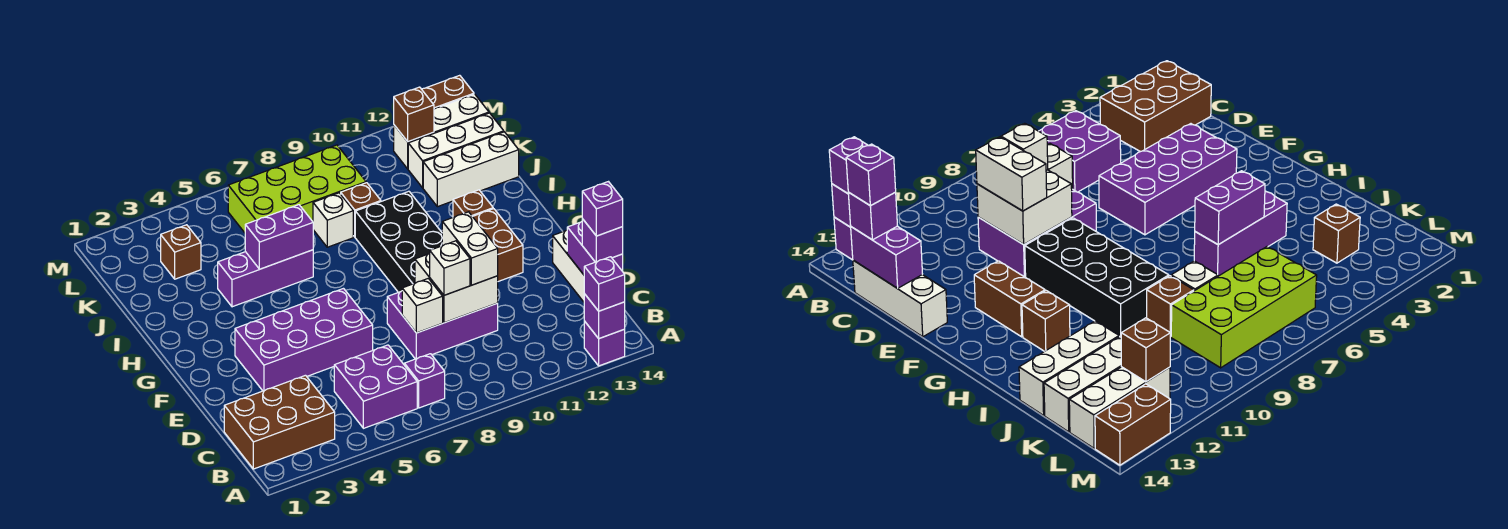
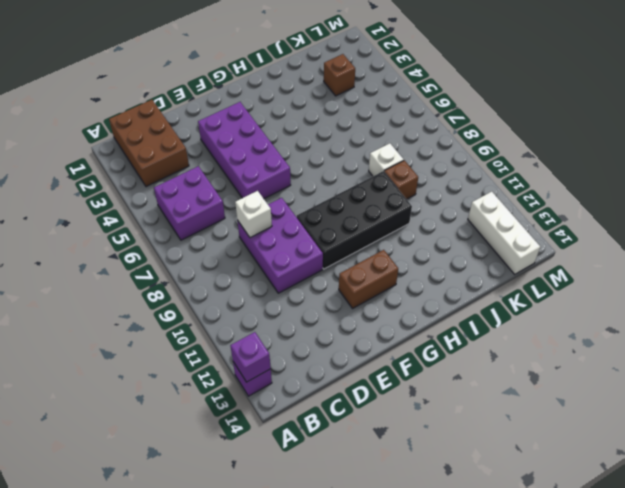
none -> purple 1x1 brick [404,354,445,408]
none -> white 1x3 brick [553,230,585,302]
none -> brown 1x1 brick [453,190,493,217]
none -> purple 1x3 brick [218,250,313,307]

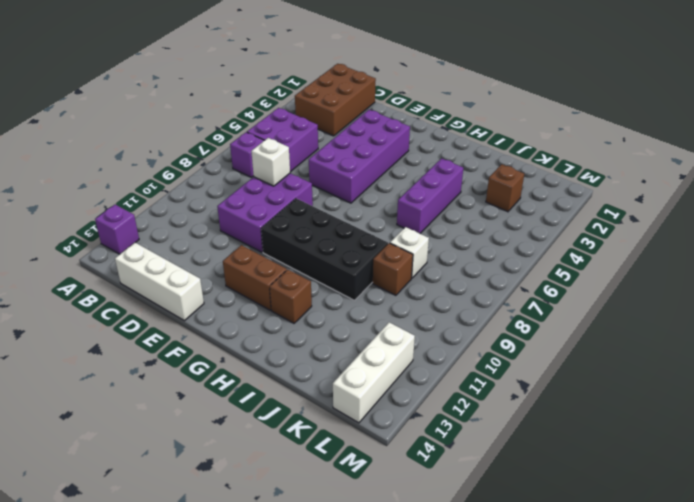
none -> white 1x3 brick [423,132,519,207]
none -> lime 2x4 brick [228,145,366,233]
none -> white 1x3 brick [408,113,504,188]
none -> brown 1x2 brick [422,75,474,109]

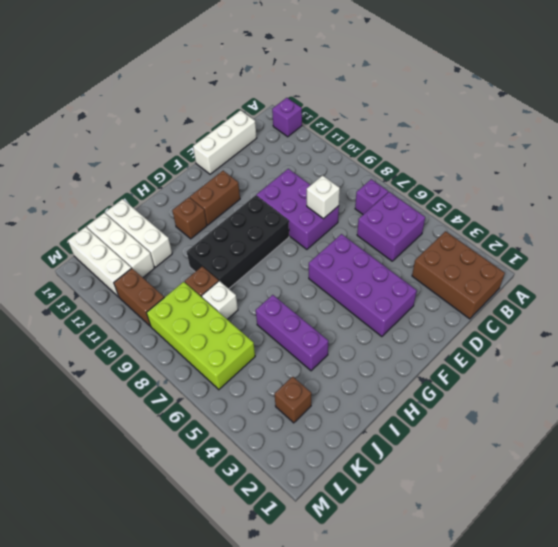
brown 1x2 brick [114,268,164,326] -> brown 1x2 brick moved to [422,75,474,109]
none -> purple 1x1 brick [584,294,625,338]
none -> purple 1x2 brick [567,222,623,275]
none -> white 2x2 brick [415,253,498,323]
none -> purple 1x2 brick [245,205,313,269]

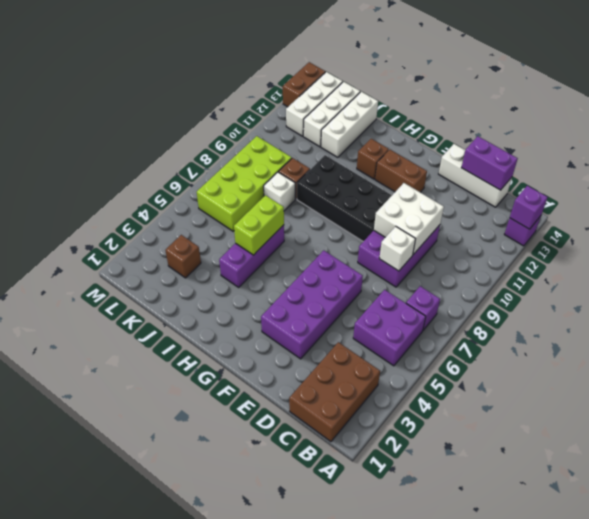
lime 1x2 brick [234,195,284,255] -> purple 1x2 brick [245,205,313,269]
none -> brown 1x1 brick [394,87,434,142]
none -> purple 1x1 brick [584,257,625,311]
none -> purple 1x1 brick [582,219,623,262]
none -> white 1x1 brick [430,241,470,295]

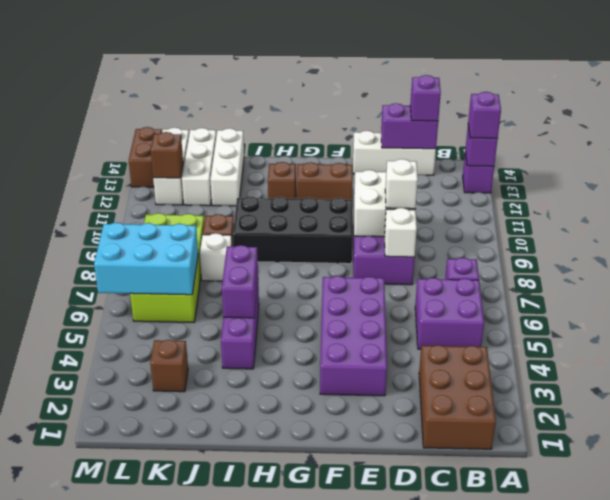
cyan 2x3 brick [94,223,198,295] -> none
none -> white 1x2 brick [442,212,498,285]
none -> purple 1x1 brick [582,182,623,236]

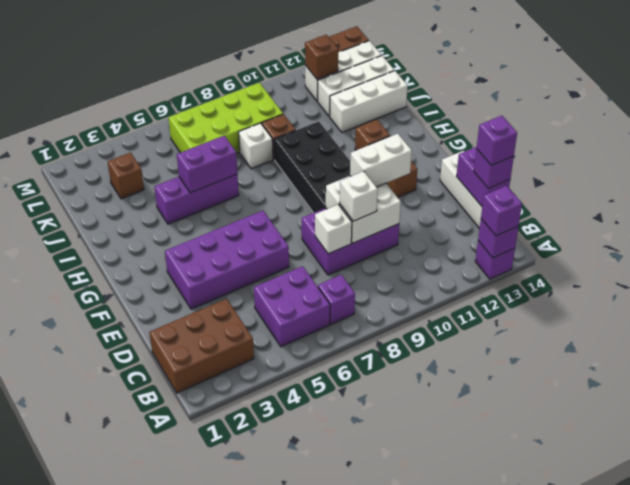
white 1x2 brick [350,134,412,187] -> white 1x2 brick turned to [442,212,498,285]

